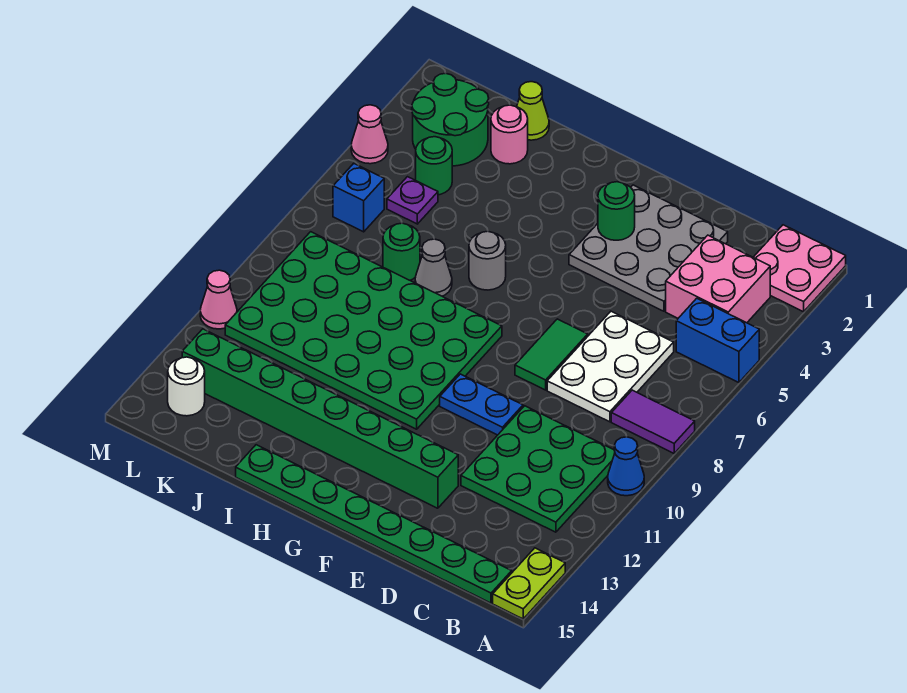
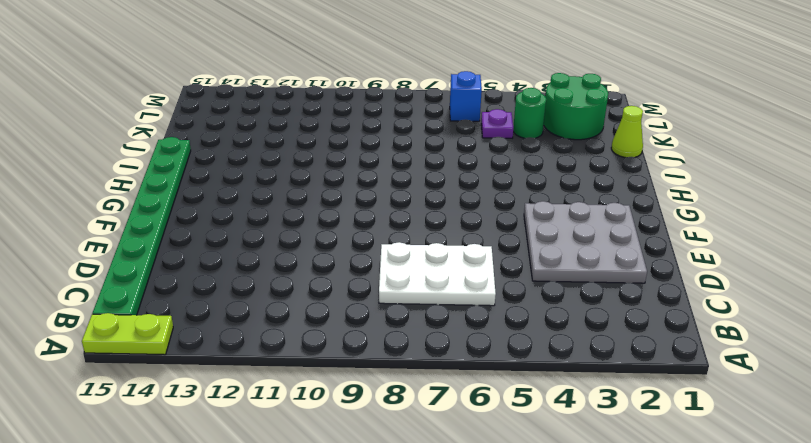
none -> pink 2x2 plate [753,225,846,312]
none -> blue 1x2 brick [676,298,759,383]
none -> purple 1x2 tile [611,390,695,453]

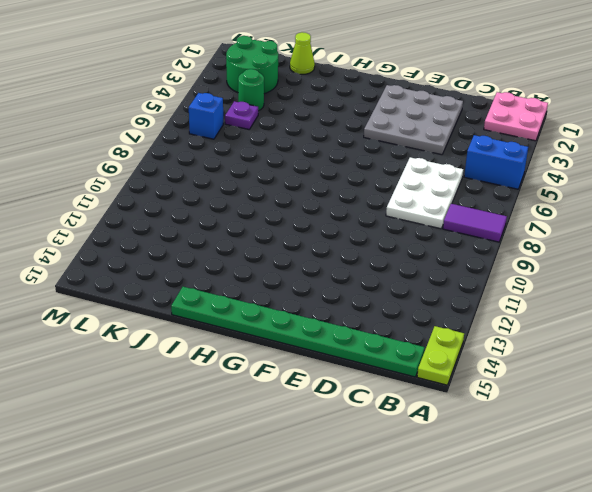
none -> blue 1x1 cone [608,437,644,496]
none -> pink 2x2 brick [666,235,770,323]
none -> green 3x3 plate [461,406,615,532]

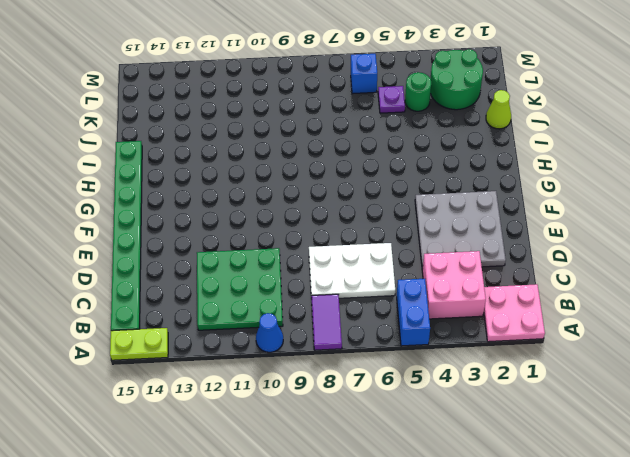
none -> green 1x2 tile [515,319,588,390]
none -> blue 1x2 plate [440,374,523,435]
none -> green 1x8 brick [182,329,458,508]

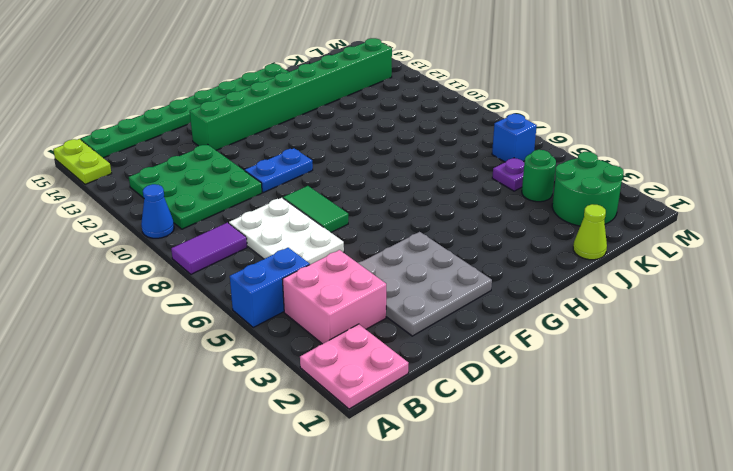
none -> green 4x6 plate [225,232,502,429]
none -> grey 1x1 round brick [469,231,506,290]
none -> grey 1x1 cone [415,239,452,296]

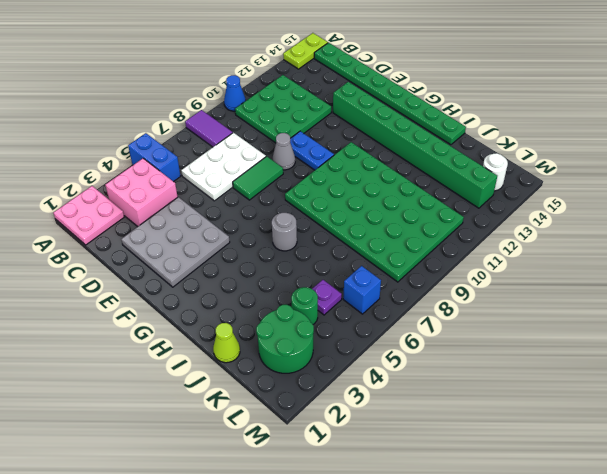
grey 1x1 cone [273,133,295,170] -> grey 1x1 cone moved to [415,239,452,296]
none -> pink 1x1 round brick [491,105,528,164]
none -> green 1x1 round brick [383,223,420,280]
none -> pink 1x1 cone [351,105,388,164]

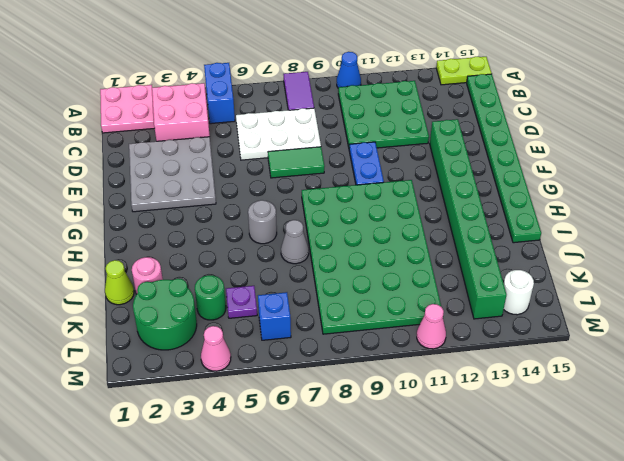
none -> green 1x1 round brick [383,223,420,280]
none -> green 1x1 round brick [598,182,635,240]

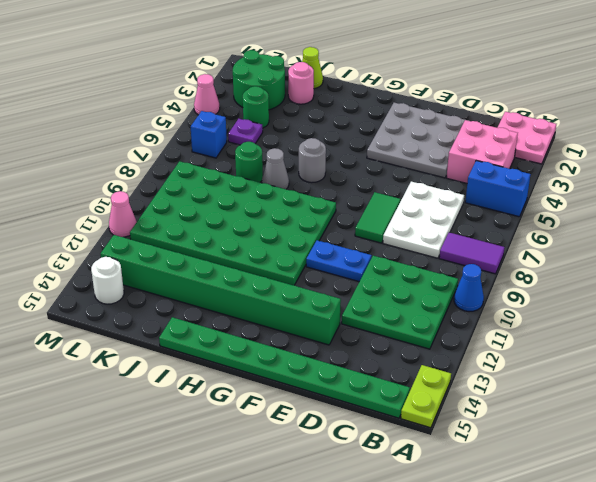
none -> green 1x1 round brick [598,182,635,240]

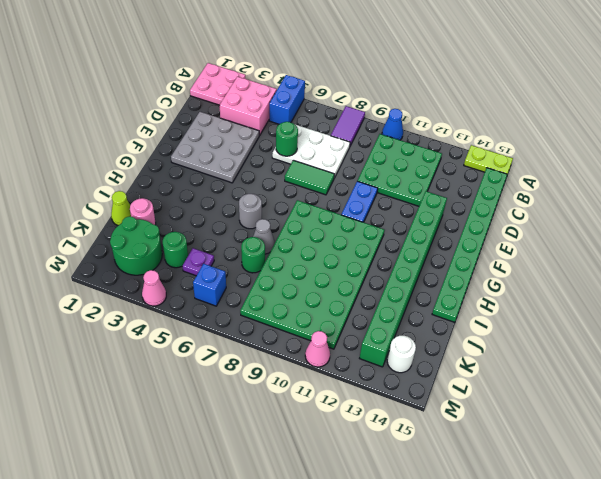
green 1x1 round brick [276,122,298,156] -> green 1x1 round brick moved to [598,182,635,240]

